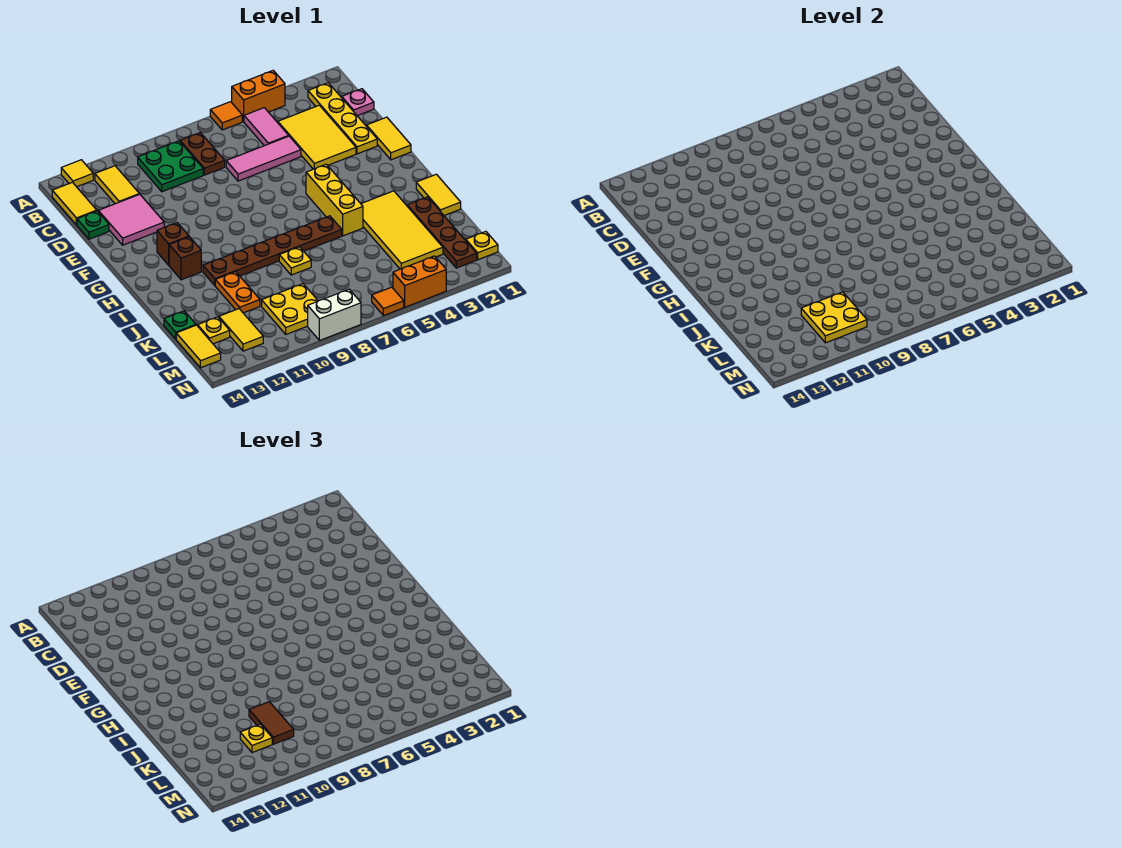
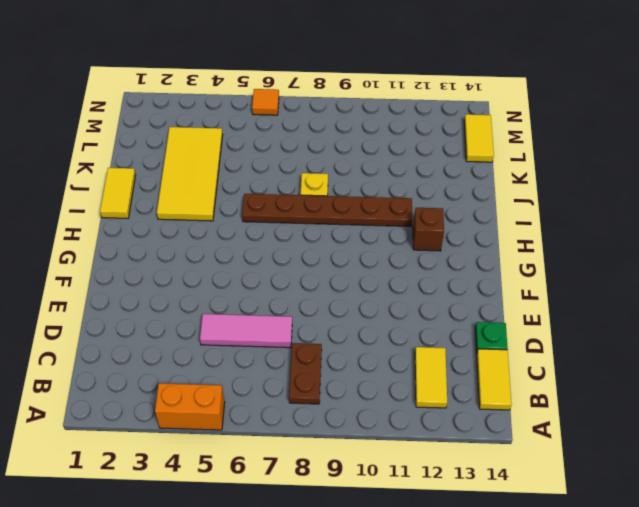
none -> orange 1x1 tile [210,102,242,130]
none -> yellow 1x1 tile [61,160,93,187]
none -> yellow 1x4 plate [308,83,377,154]
none -> pink 1x2 tile [244,108,288,146]

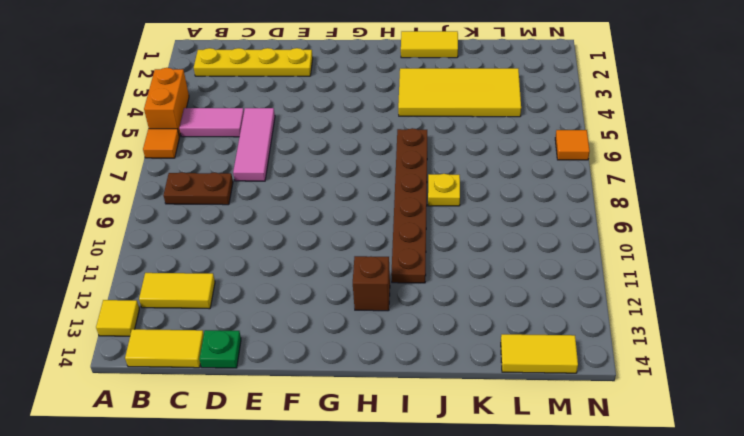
none -> green 2x2 plate [138,141,203,192]
none -> pink 1x1 plate [342,89,374,116]
none -> yellow 2x3 tile [278,105,356,169]
none -> pink 2x2 tile [98,194,164,245]

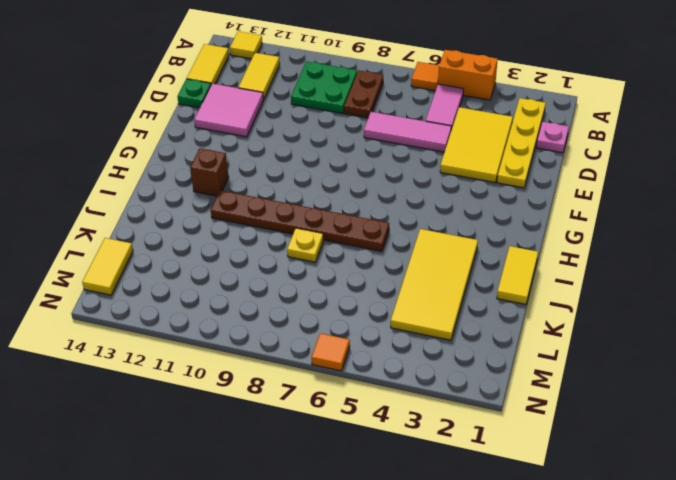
none -> yellow 1x2 tile [367,117,411,160]
none -> yellow 1x3 brick [306,164,363,236]
none -> brown 1x1 brick [157,223,189,265]
none -> brown 1x4 plate [407,197,477,268]

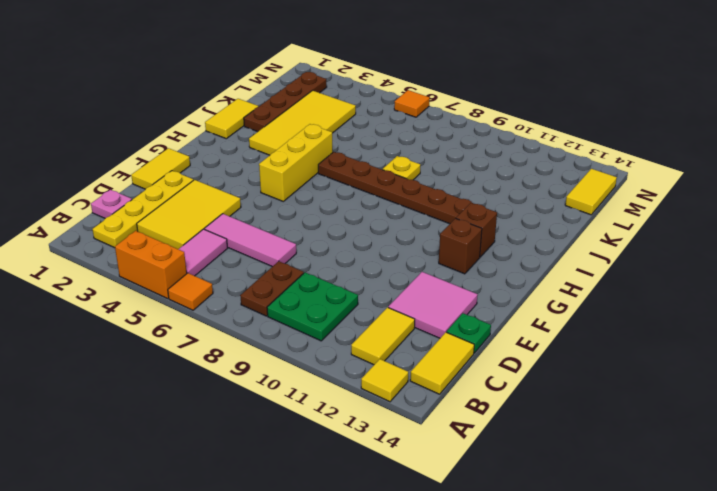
none -> orange 1x2 plate [215,272,260,313]
none -> green 1x1 plate [164,311,196,339]
none -> yellow 2x2 plate [262,284,318,334]
none -> yellow 1x2 tile [219,309,263,351]

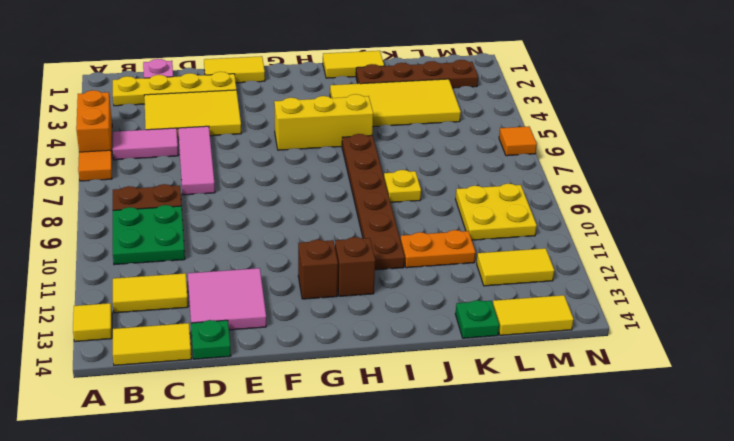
none -> yellow 1x1 plate [198,317,230,344]
none -> yellow 1x1 plate [466,232,498,260]
none -> orange 1x2 brick [393,256,446,307]
none -> white 1x2 brick [308,289,361,341]

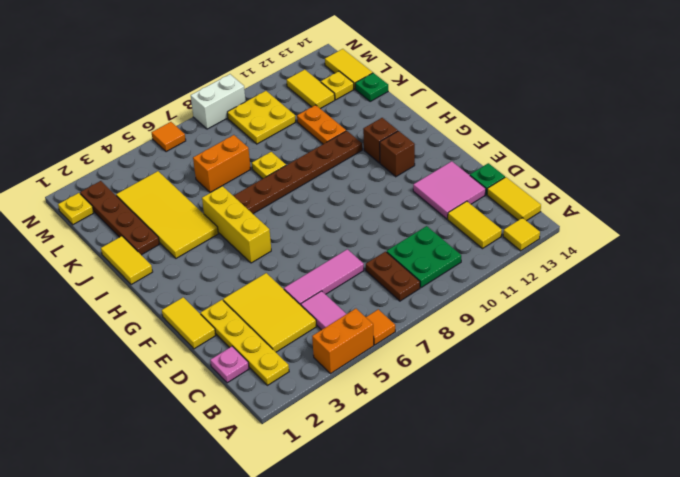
orange 1x2 brick [193,135,251,193] -> orange 1x2 brick moved to [393,256,446,307]
none -> yellow 2x2 plate [801,292,867,343]
none -> brown 1x2 tile [249,702,294,744]
none -> yellow 1x1 plate [240,724,272,753]

